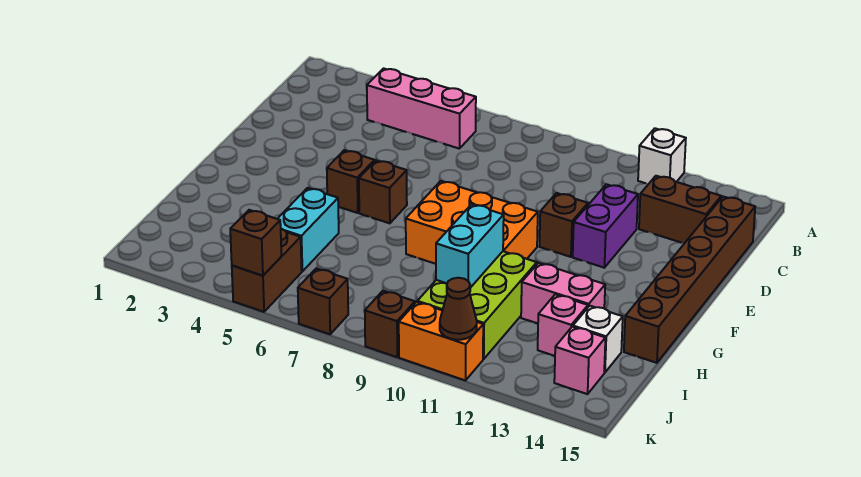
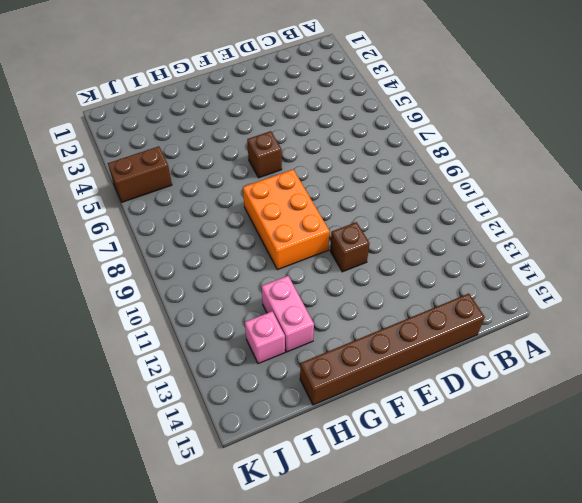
none -> white 1x1 brick [638,128,686,184]
none -> pink 1x3 brick [367,68,476,149]
none -> brown 1x2 brick [639,176,721,243]

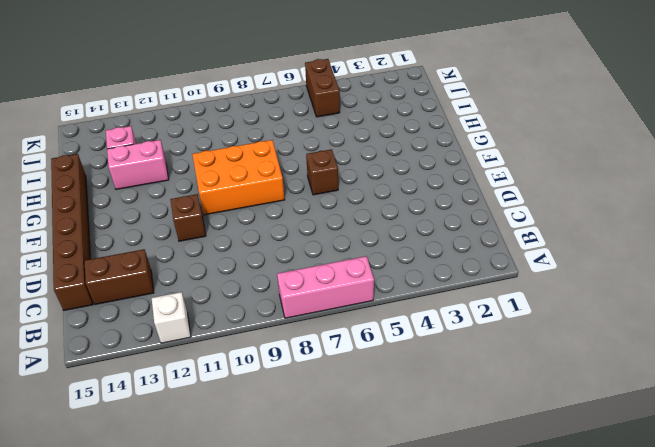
pink 1x3 brick [277,256,374,318] -> pink 1x3 brick moved to [367,68,476,149]
none -> purple 1x2 brick [573,184,638,268]
none -> brown 1x1 brick [327,150,375,213]
none -> cyan 1x2 brick [278,188,339,271]

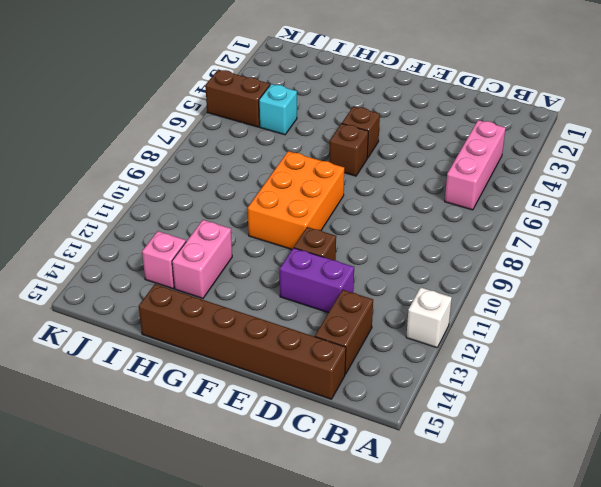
cyan 1x1 brick [259,84,297,135] -> cyan 1x2 brick [278,188,339,271]
none -> lime 2x3 brick [417,251,537,359]
none -> white 1x1 brick [573,306,623,373]
none -> pink 1x1 brick [554,327,605,394]

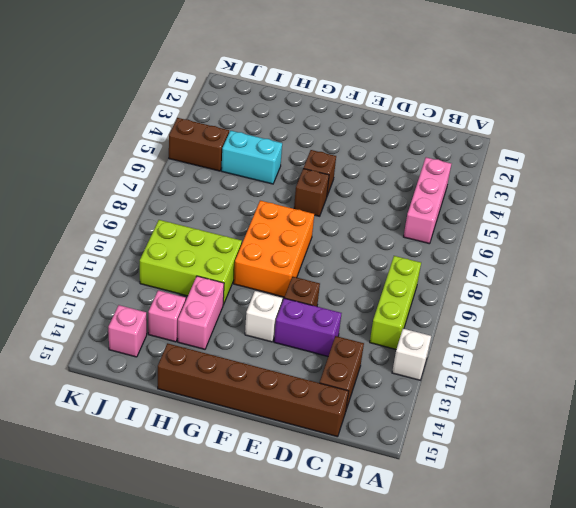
lime 1x3 brick [370,256,421,349] -> none
white 1x1 brick [245,291,283,342] -> white 1x1 brick moved to [573,306,623,373]
none -> brown 1x1 brick [298,268,348,334]
none -> brown 1x1 brick [365,291,415,357]
none -> orange 1x2 brick [399,302,483,381]

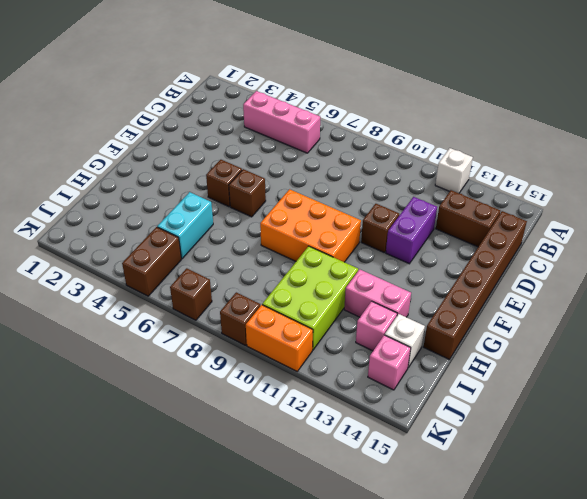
none -> cyan 1x2 brick [436,204,504,288]
none -> brown 1x1 brick [230,210,281,276]
none -> brown 1x1 cone [440,278,477,340]

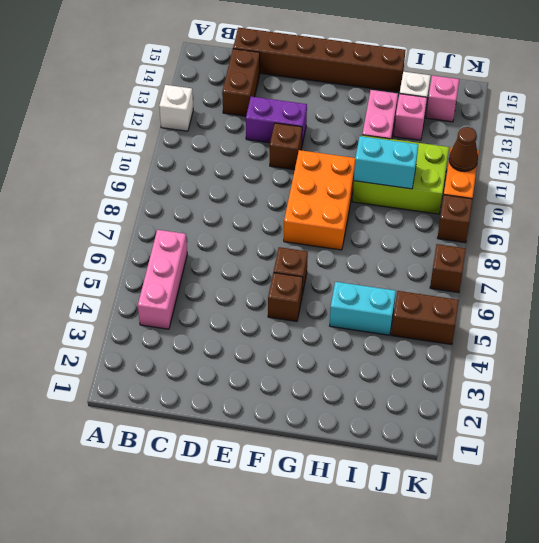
none -> brown 1x1 brick [230,210,281,276]

